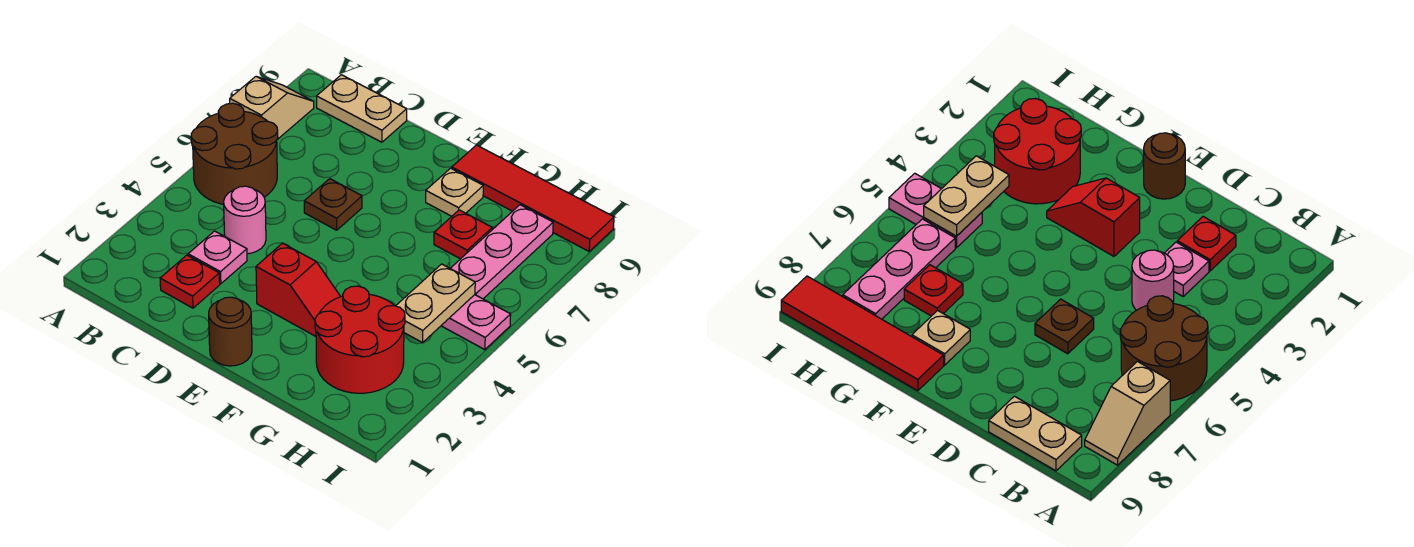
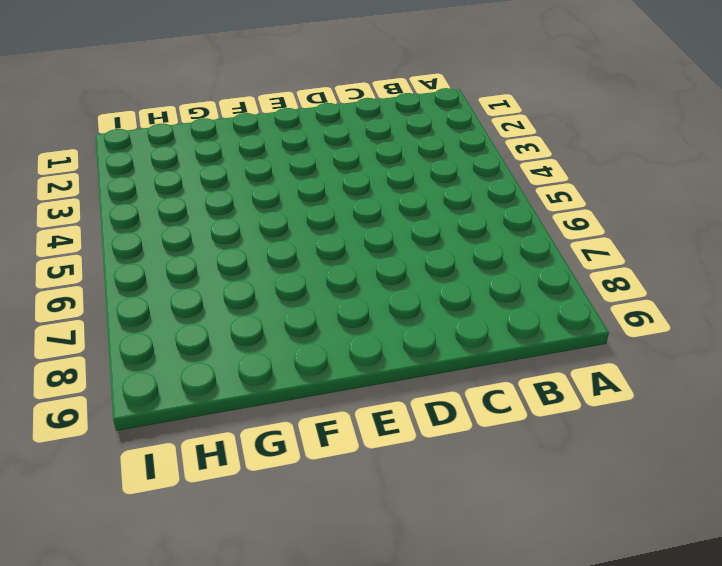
none -> brown 2x2 round brick [191,103,278,204]
none -> tan 1x2 slope [230,77,314,140]
none -> tan 1x2 plate [317,75,407,142]

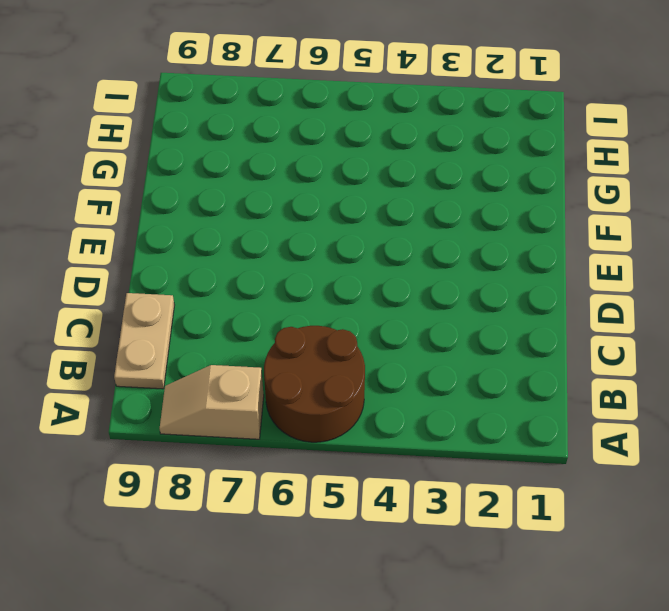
none -> red 1x1 plate [160,255,220,308]
none -> pink 1x1 plate [188,231,247,284]
none -> pink 1x1 round brick [224,186,266,254]

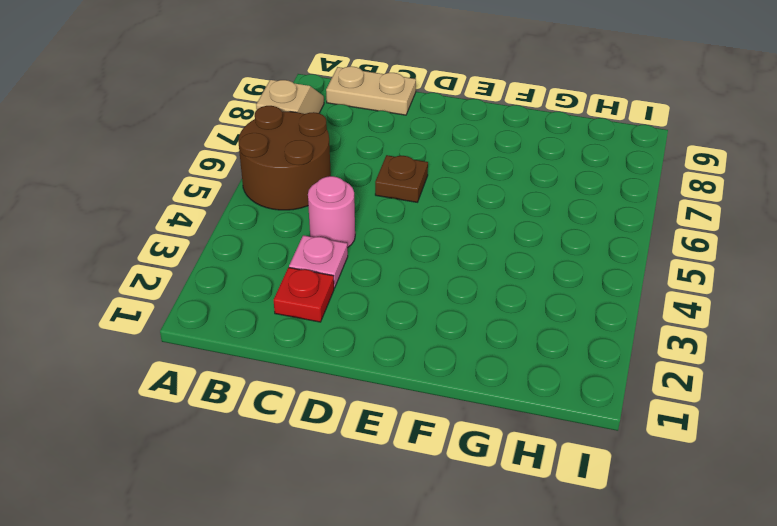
none -> brown 1x1 round brick [209,297,252,366]
none -> red 1x2 slope [256,243,341,336]
none -> tan 1x1 plate [426,168,483,216]

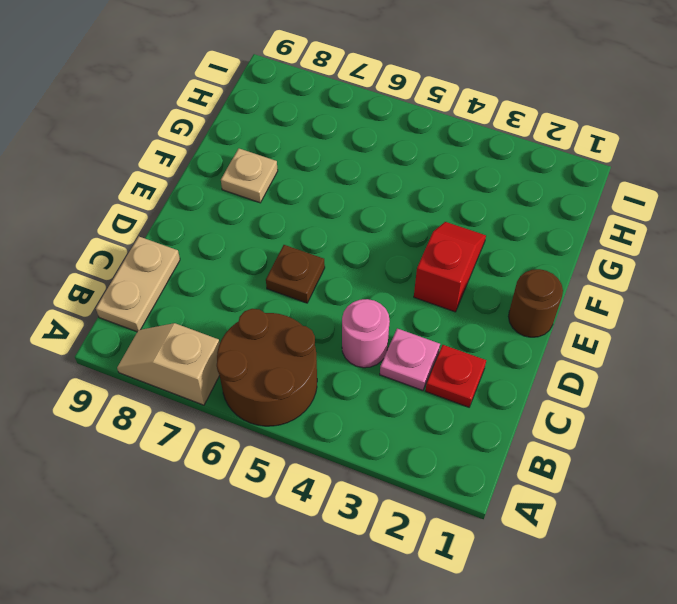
none -> red 1x4 tile [452,145,614,251]
none -> red 2x2 round brick [315,286,405,393]
none -> red 1x1 plate [434,210,492,259]

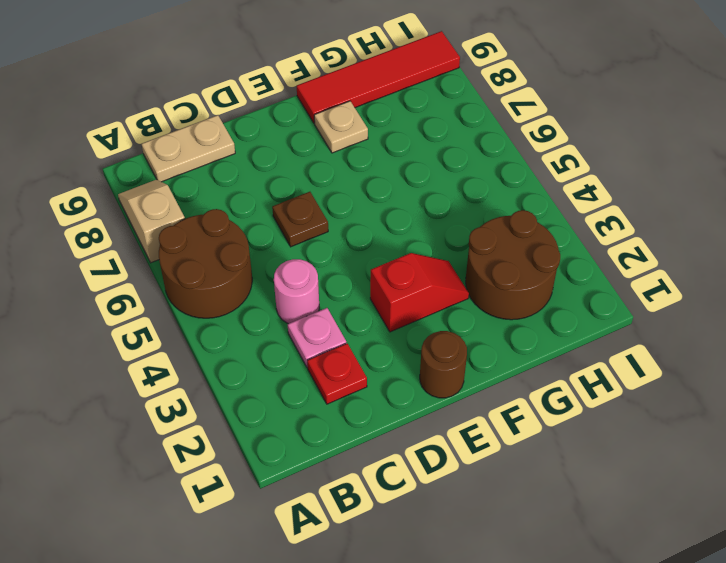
brown 2x2 round brick [466,210,560,320] -> red 2x2 round brick [315,286,405,393]
none -> red 1x1 plate [434,210,492,259]
none -> pink 1x2 plate [441,295,511,350]
none -> pink 1x3 plate [450,205,553,299]

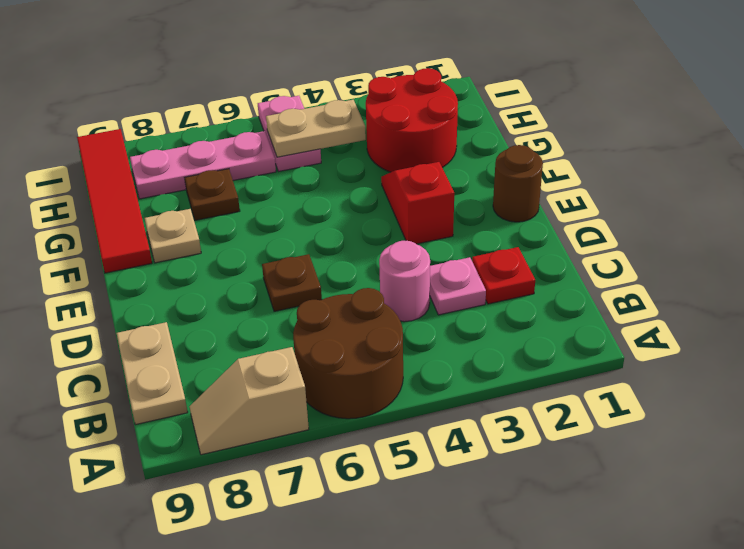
brown 1x1 plate [185,169,240,220] -> red 1x1 plate [434,210,492,259]

